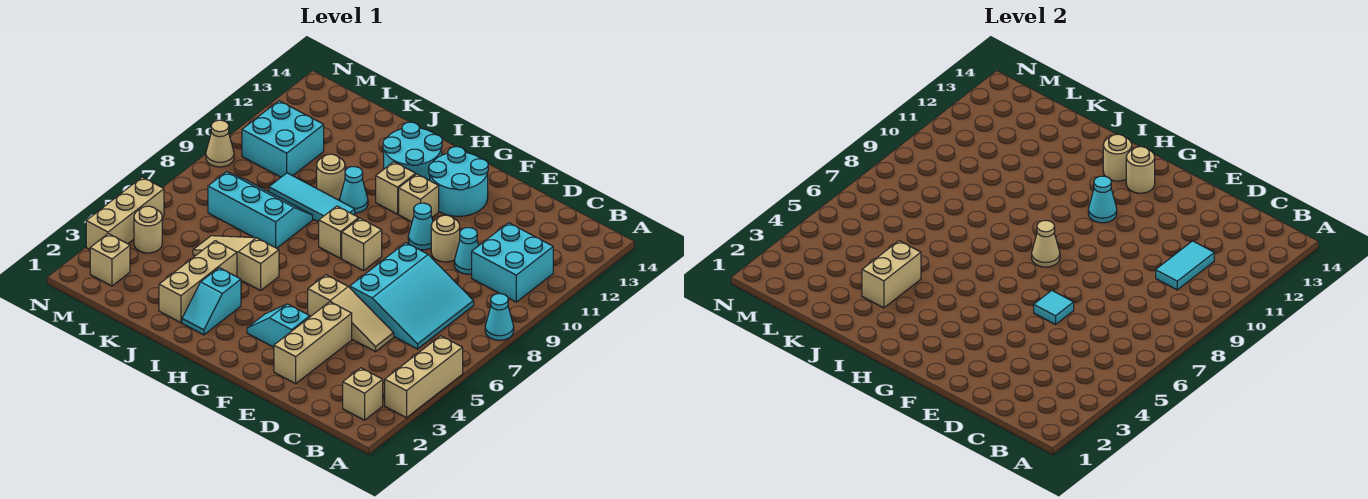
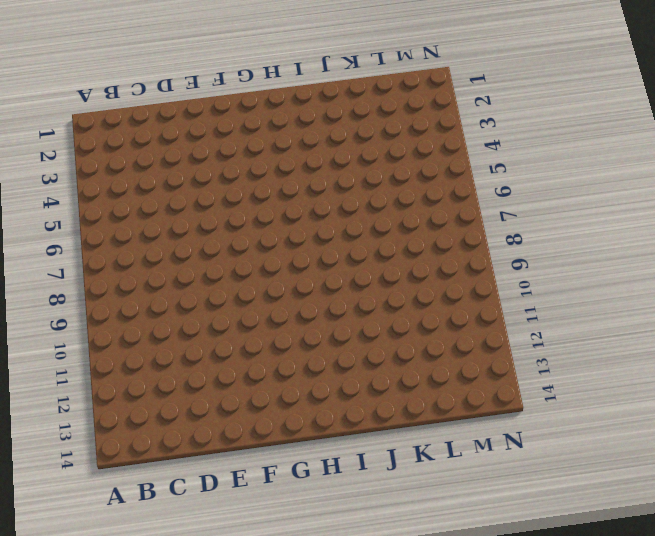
none -> tan 1x3 brick [385,336,463,418]
none -> cyan 1x1 cone [485,294,514,340]
none -> tan 1x1 brick [343,368,383,420]
none -> cyan 2x2 brick [472,223,553,302]

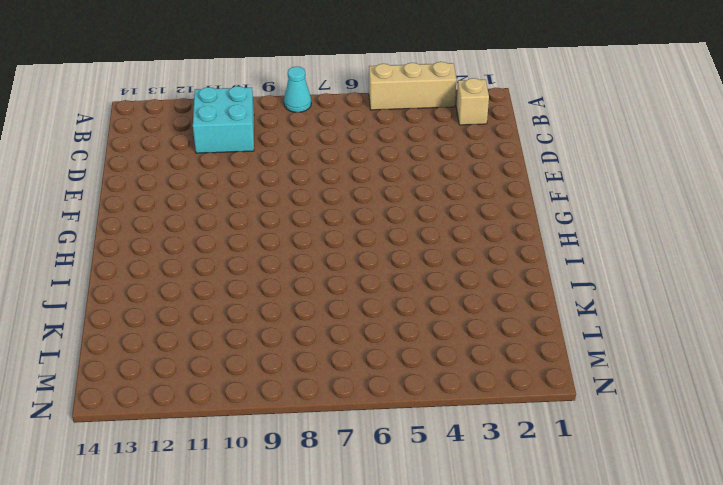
none -> cyan 3x3 slope [350,243,474,349]
none -> tan 1x3 slope [308,275,394,352]
none -> cyan 1x1 cone [454,228,479,274]
none -> tan 1x3 brick [274,302,352,384]

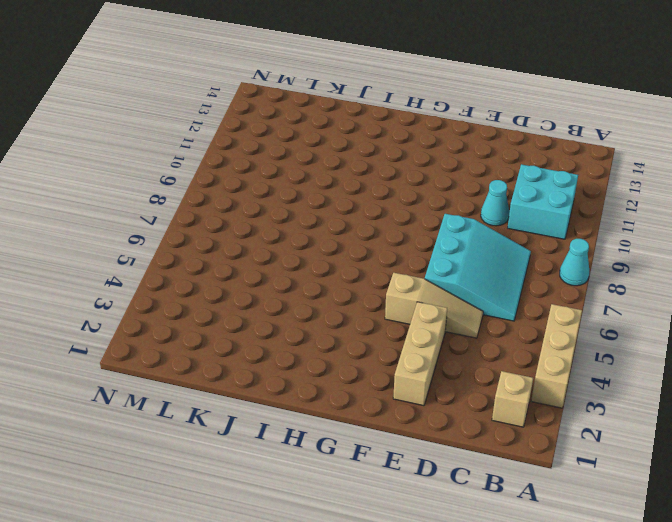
none -> tan 1x1 round brick [431,215,460,262]
none -> cyan 1x2 slope [247,304,310,347]
none -> cyan 1x1 cone [408,203,433,250]
none -> cyan 2x2 round brick [429,147,488,216]

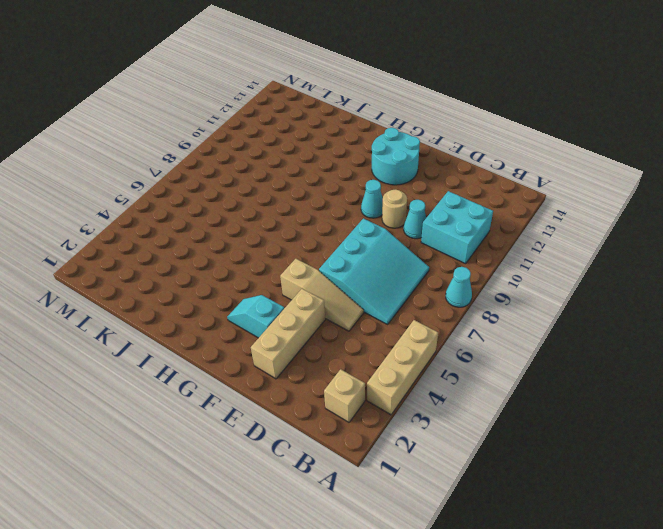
none -> tan 1x1 brick [342,218,382,271]
none -> tan 1x1 brick [399,174,439,222]
none -> tan 1x1 brick [319,206,359,258]
none -> tan 1x1 brick [376,162,416,214]

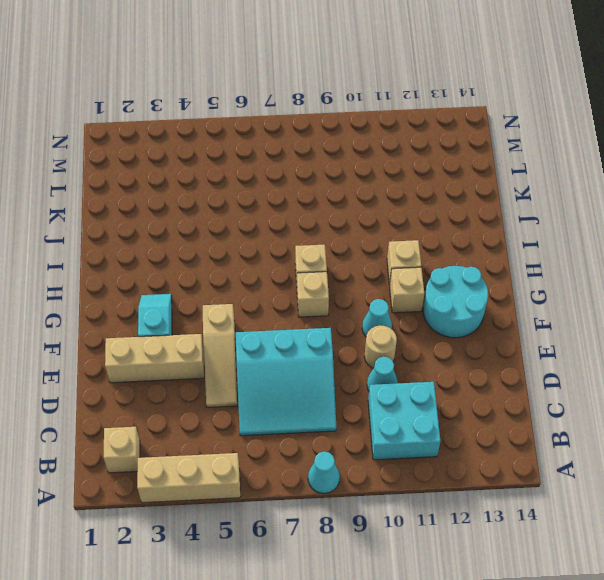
none -> cyan 2x2 round brick [383,122,442,180]
none -> cyan 1x2 slope [182,268,241,335]
none -> tan 1x3 slope [193,236,279,290]
none -> cyan 1x3 tile [269,173,355,222]

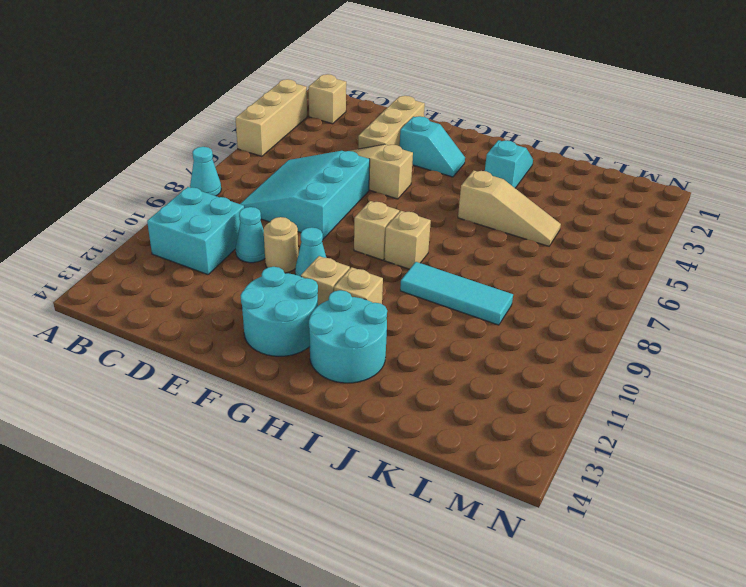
none -> cyan 1x1 cone [340,167,368,213]
none -> tan 1x3 brick [159,241,237,323]
none -> cyan 2x3 slope [208,172,313,248]
none -> tan 1x1 round brick [317,154,345,200]

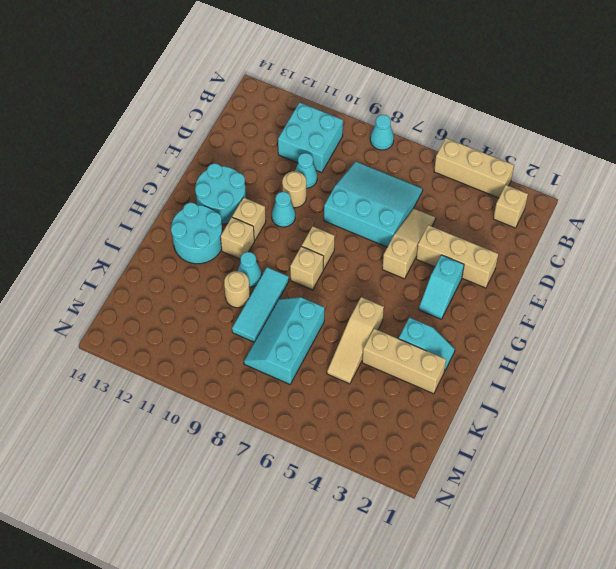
none -> cyan 2x2 brick [242,101,324,177]
none -> tan 1x1 brick [90,234,130,286]
none -> tan 1x1 round brick [134,206,162,253]
none -> tan 1x3 brick [86,177,164,249]

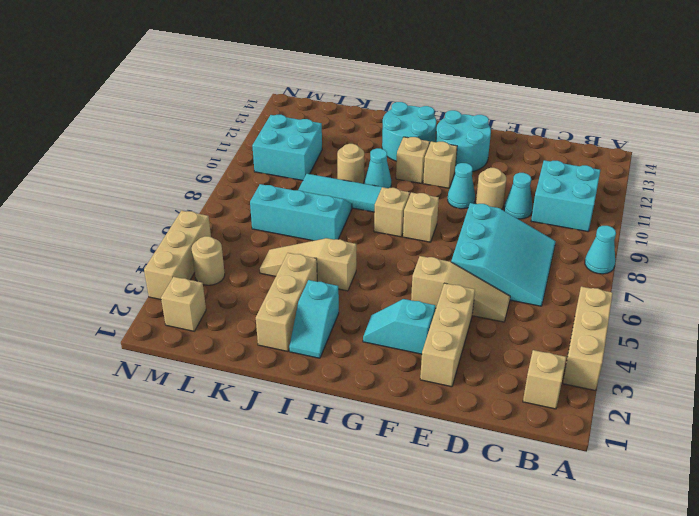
none -> tan 1x1 cone [206,120,234,167]
none -> cyan 1x2 tile [1156,241,1214,290]
none -> cyan 1x1 tile [1034,290,1074,325]
none -> tan 1x1 cone [1032,220,1060,267]

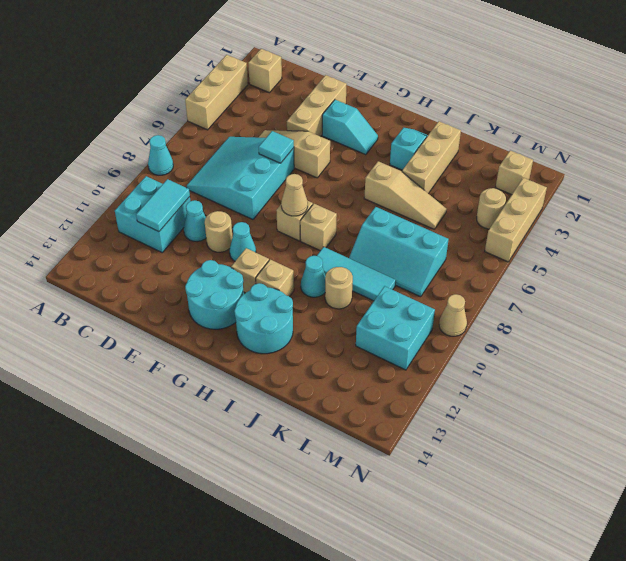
none -> cyan 1x1 cone [1088,176,1117,223]
none -> tan 1x1 round brick [1126,147,1155,193]
none -> tan 1x1 round brick [1103,134,1132,181]
none -> tan 1x2 brick [862,241,921,308]

